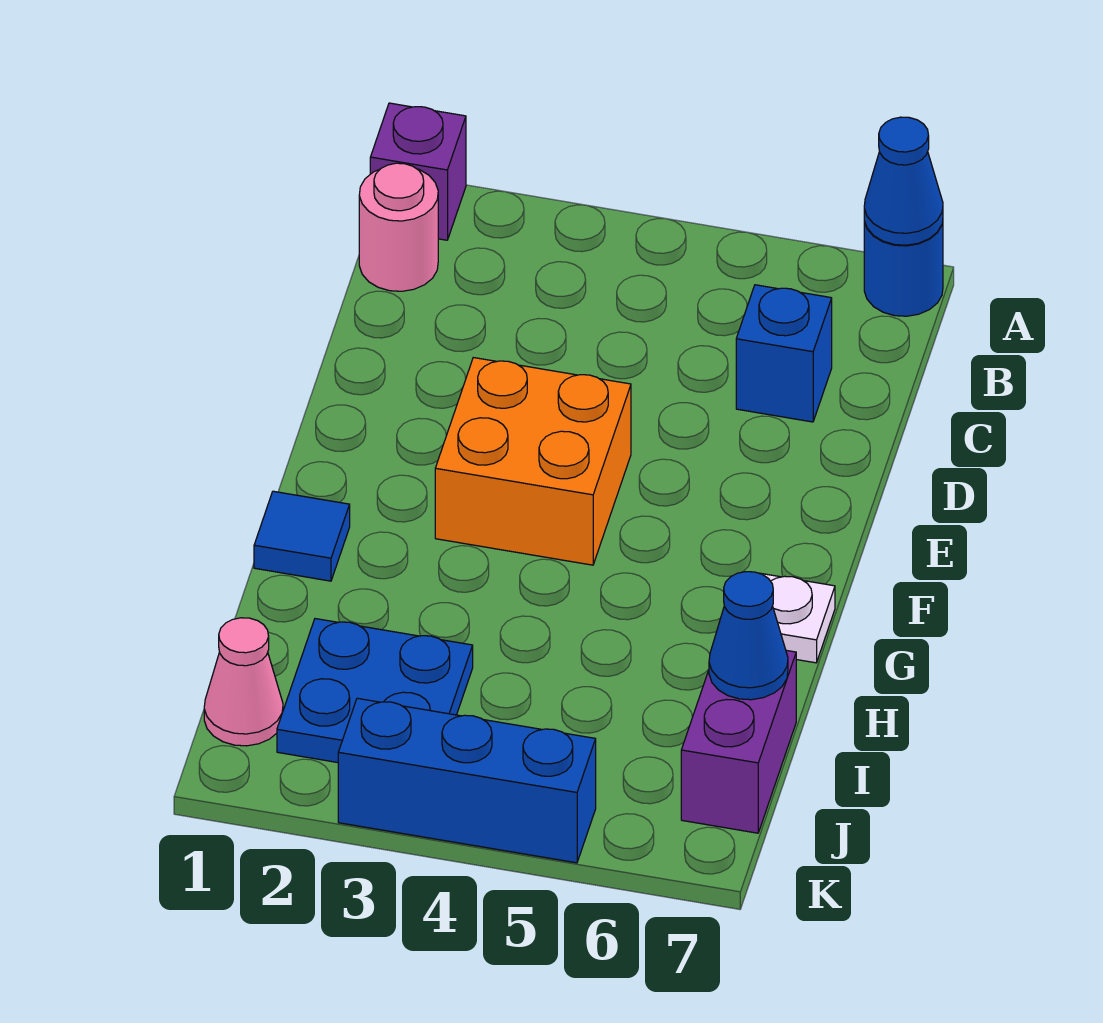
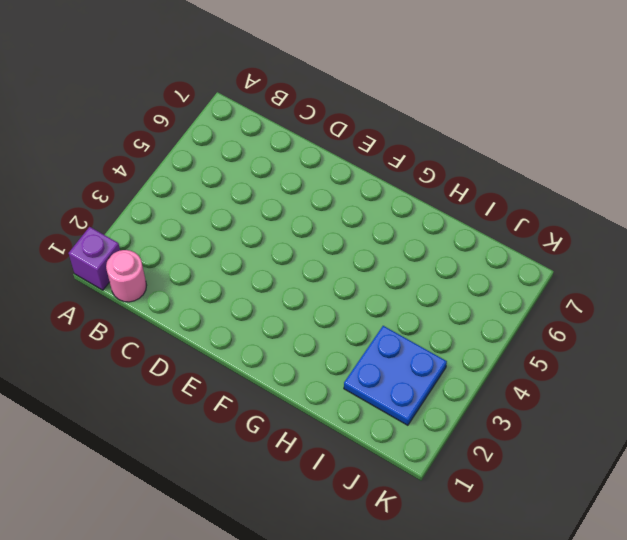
none -> blue 1x1 round brick [864,221,943,316]
none -> blue 1x1 brick [736,285,832,422]
none -> orange 2x2 brick [435,358,631,565]

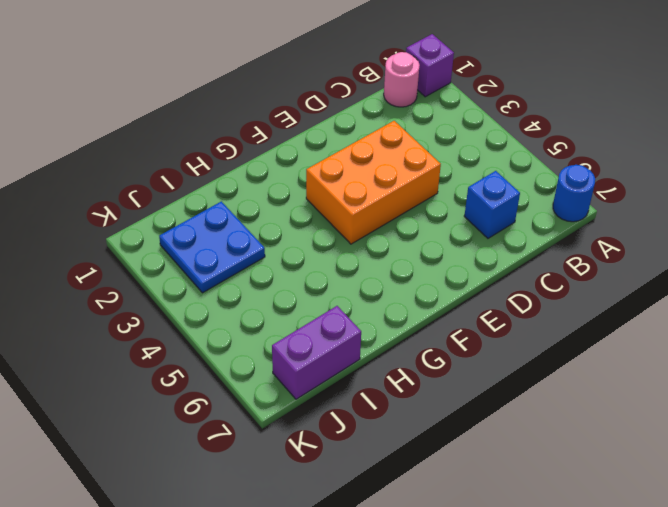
orange 2x3 brick [306,121,441,244] -> orange 2x2 brick [435,358,631,565]
none -> blue 1x1 tile [254,491,350,581]
none -> white 1x1 plate [759,573,835,663]
none -> pink 1x1 cone [204,618,283,746]

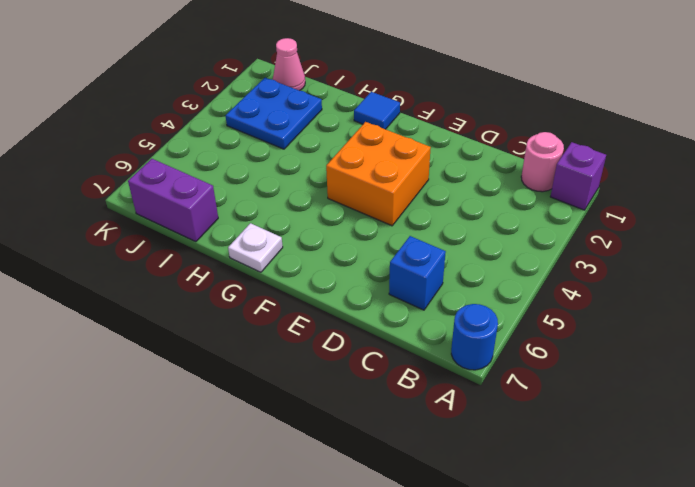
none -> blue 1x3 brick [338,698,596,863]
none -> blue 1x1 cone [864,117,943,245]
none -> blue 1x1 cone [709,572,788,700]

